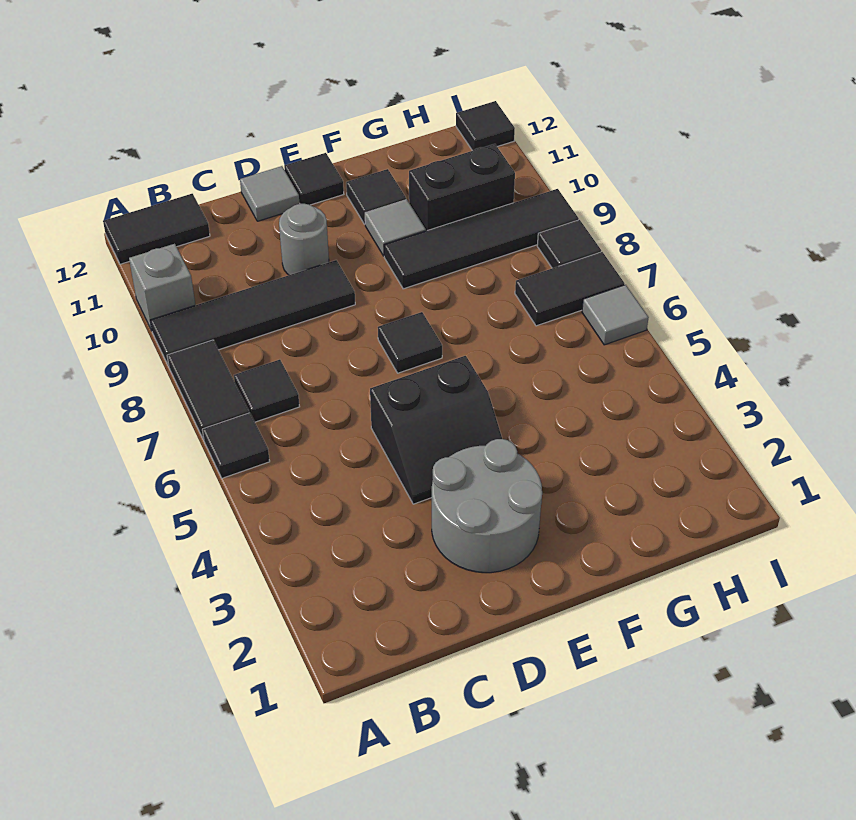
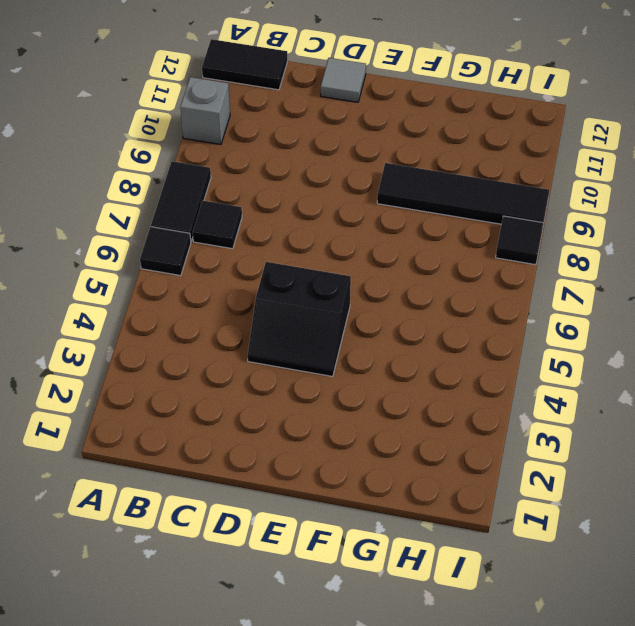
none -> black 1x4 tile [150,260,355,366]
none -> grey 2x2 round brick [432,439,542,573]
none -> grey 1x1 round brick [279,204,329,275]

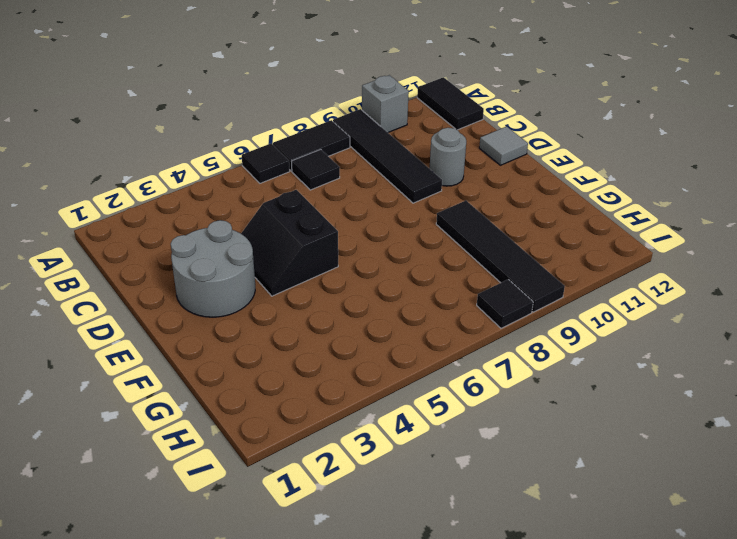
none -> black 1x1 tile [378,312,442,373]
none -> black 1x1 tile [284,153,344,205]
none -> grey 1x1 tile [365,200,426,256]

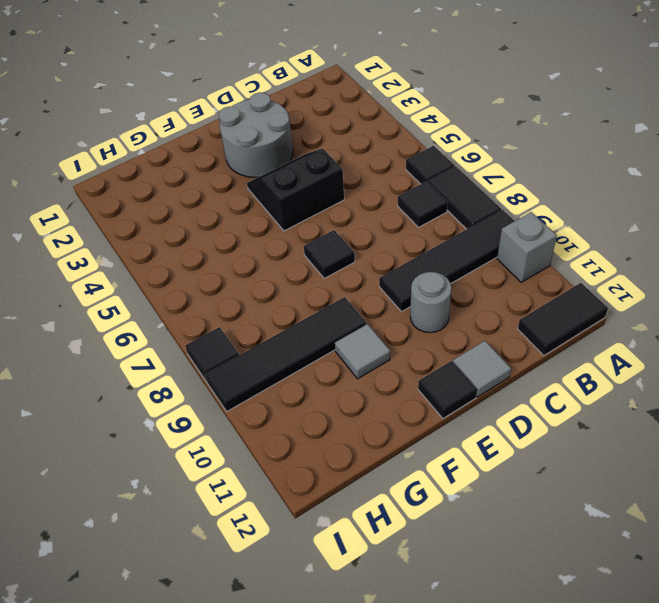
none -> black 1x1 tile [346,169,406,224]
none -> black 1x2 brick [409,144,515,231]
none -> black 1x2 tile [515,252,625,326]

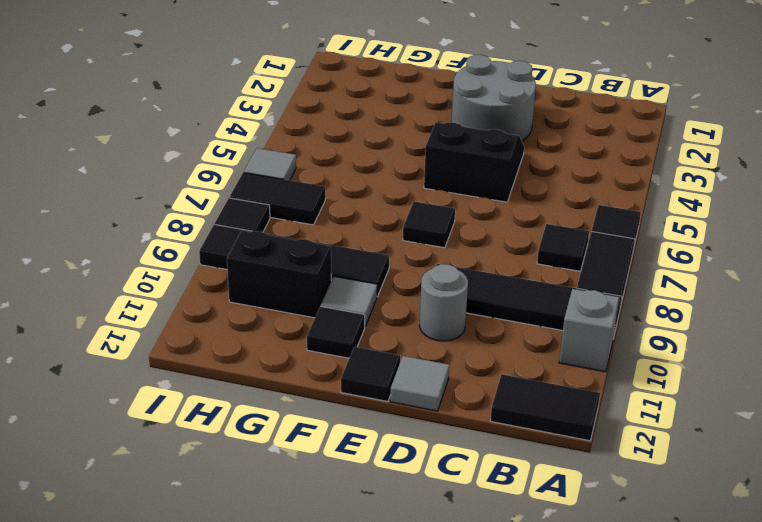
none -> black 1x1 tile [456,101,515,151]

